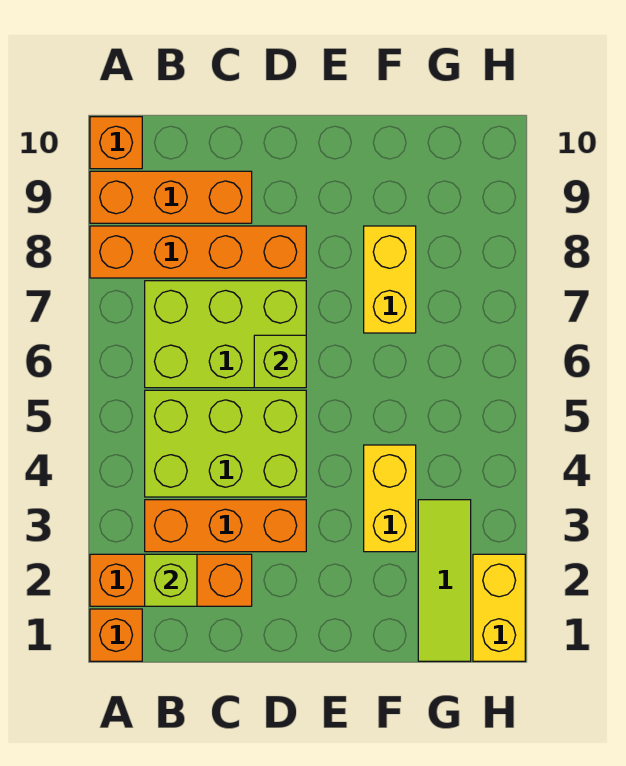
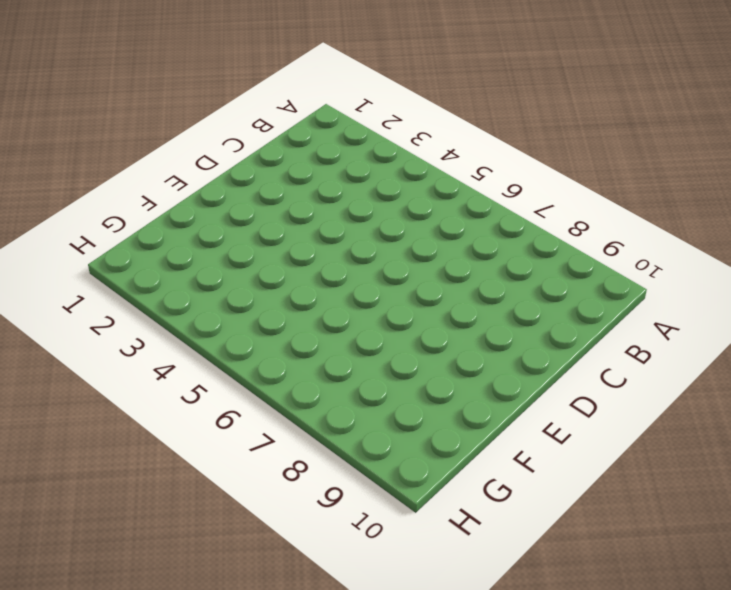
none -> orange 1x1 brick [90,609,142,661]
none -> orange 1x3 brick [90,554,252,606]
none -> orange 1x4 brick [90,226,306,278]

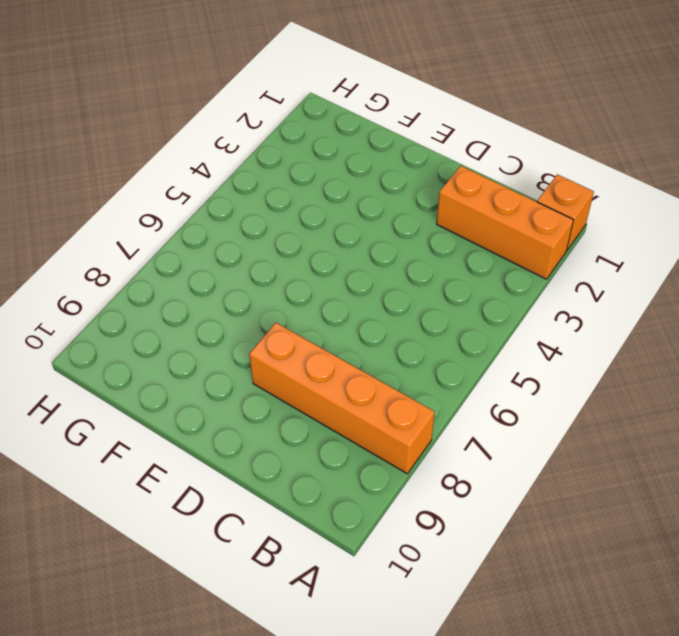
none -> orange 1x3 brick [90,171,252,223]
none -> orange 1x1 brick [90,117,142,169]
none -> orange 1x3 brick [145,500,306,552]

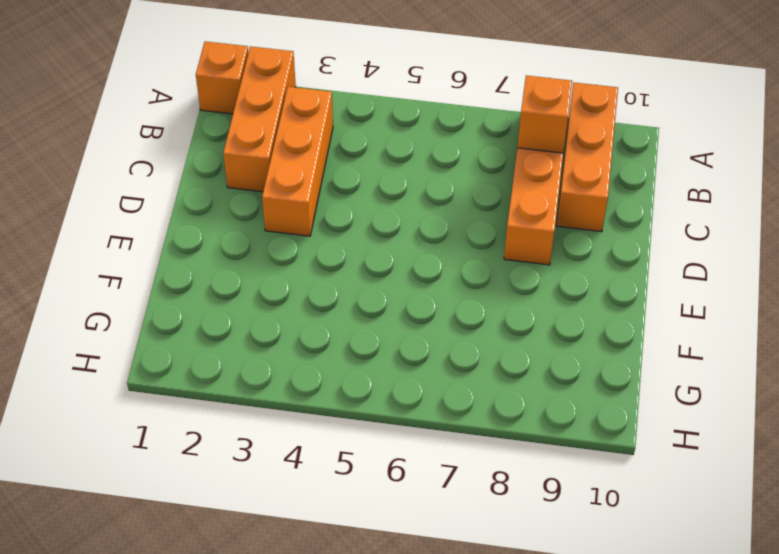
orange 1x1 brick [517,76,572,153] -> orange 1x1 brick moved to [90,117,142,169]
none -> lime 2x3 brick [145,390,306,497]
none -> lime 2x3 brick [145,281,306,388]
none -> yellow 1x2 brick [364,445,416,552]

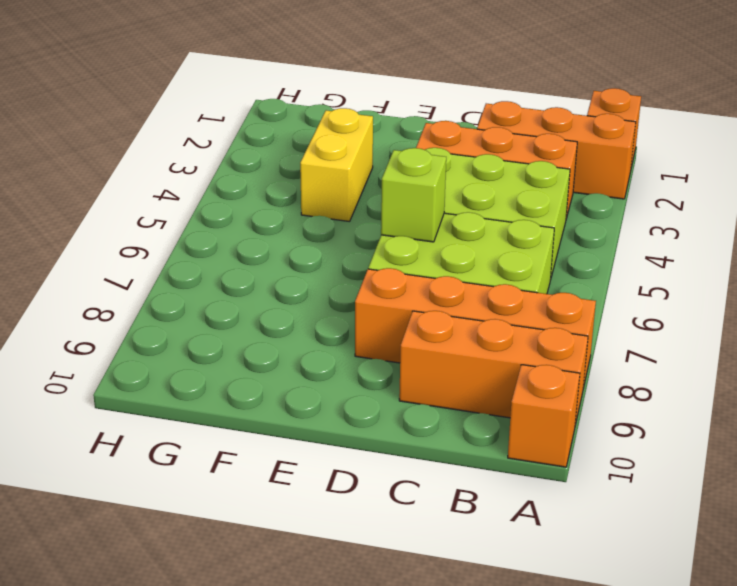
none -> yellow 1x2 brick [364,226,416,333]
none -> lime 1x3 tile [418,500,471,661]
none -> yellow 1x2 brick [473,554,525,661]

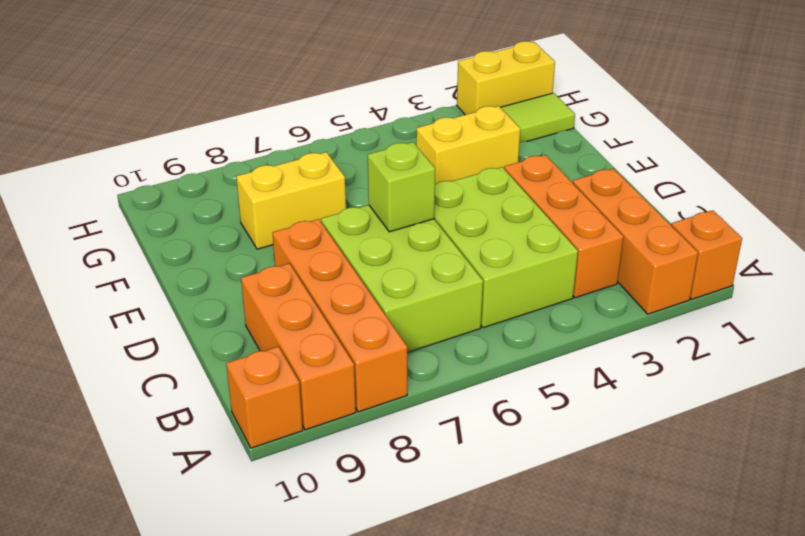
none -> lime 1x1 brick [145,554,197,606]

